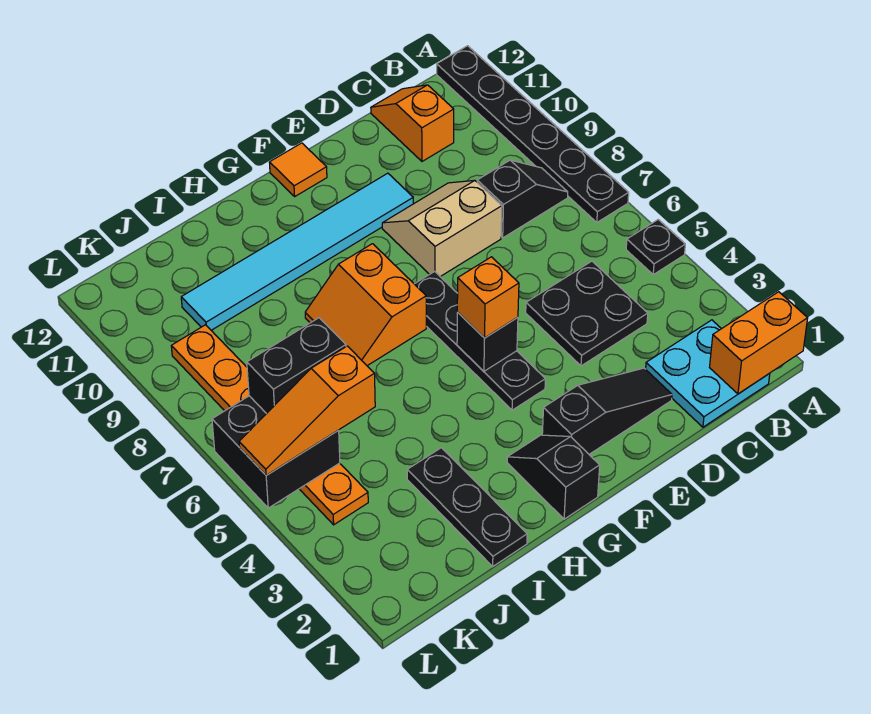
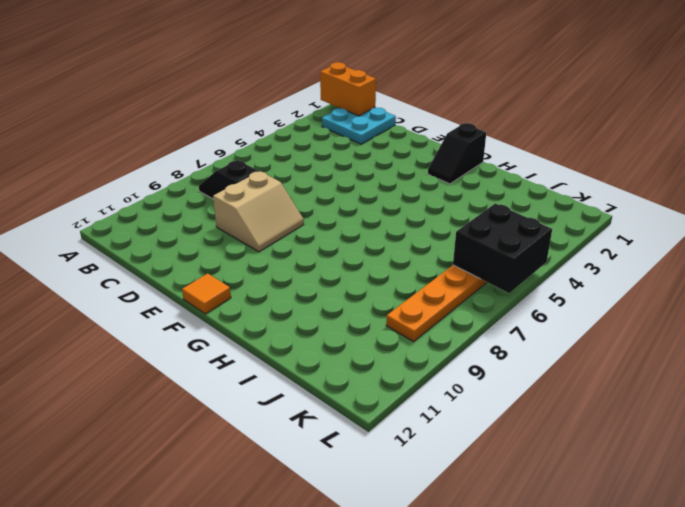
tan 2x2 slope [213,171,304,252] -> tan 2x2 slope turned to [382,180,502,277]
none -> black 1x1 plate [626,220,685,274]
none -> black 1x6 plate [437,46,629,222]
none -> black 2x2 plate [526,261,648,366]

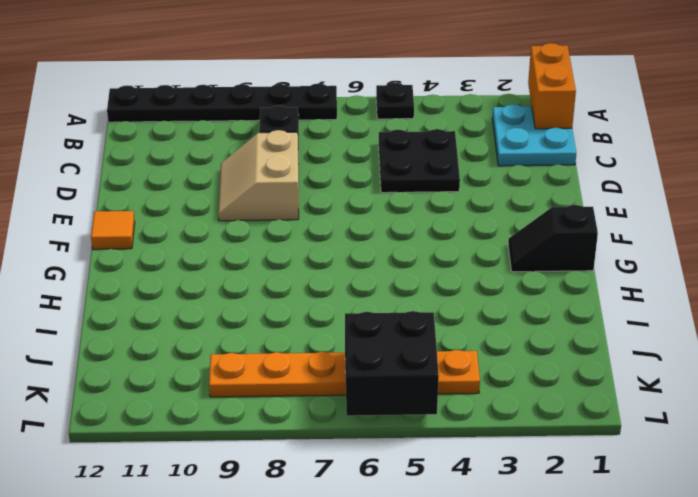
none -> orange 1x2 slope [371,85,454,161]
none -> black 1x3 slope [542,368,672,454]
none -> cyan 1x6 tile [181,173,413,330]

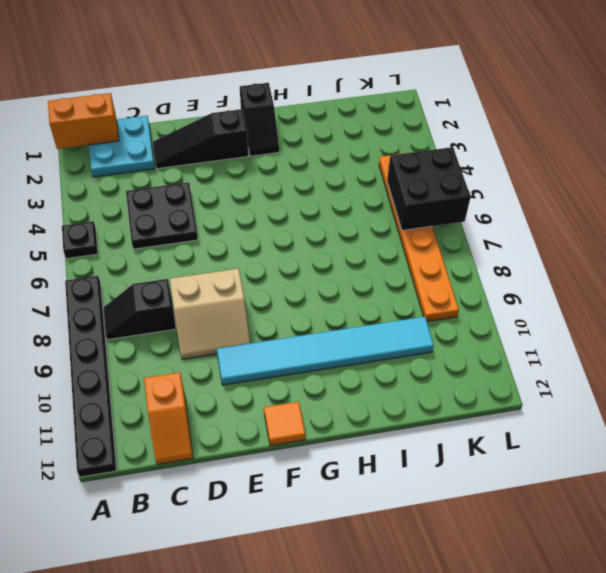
none -> black 1x4 plate [415,272,545,410]
none -> orange 2x2 slope [305,244,426,366]
none -> black 1x3 plate [407,448,527,566]

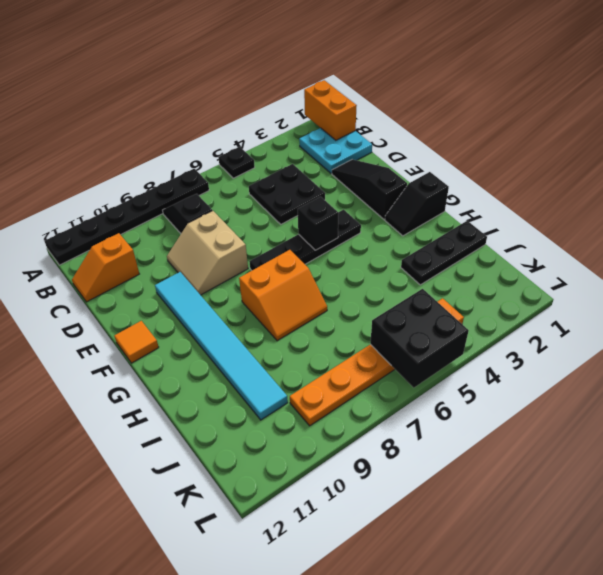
none -> orange 1x1 brick [457,257,519,338]
none -> orange 1x3 slope [239,346,375,475]
none -> black 1x2 brick [247,318,346,414]

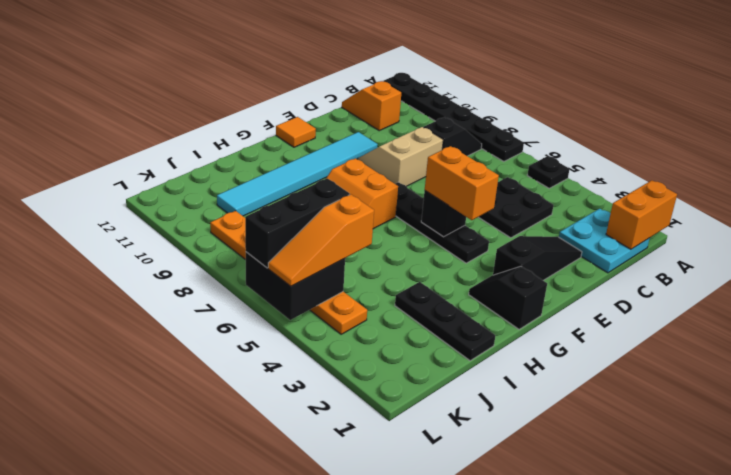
orange 1x2 brick [425,146,499,220] -> orange 1x1 brick [457,257,519,338]
black 1x3 brick [245,178,350,268] -> black 1x2 brick [247,318,346,414]

